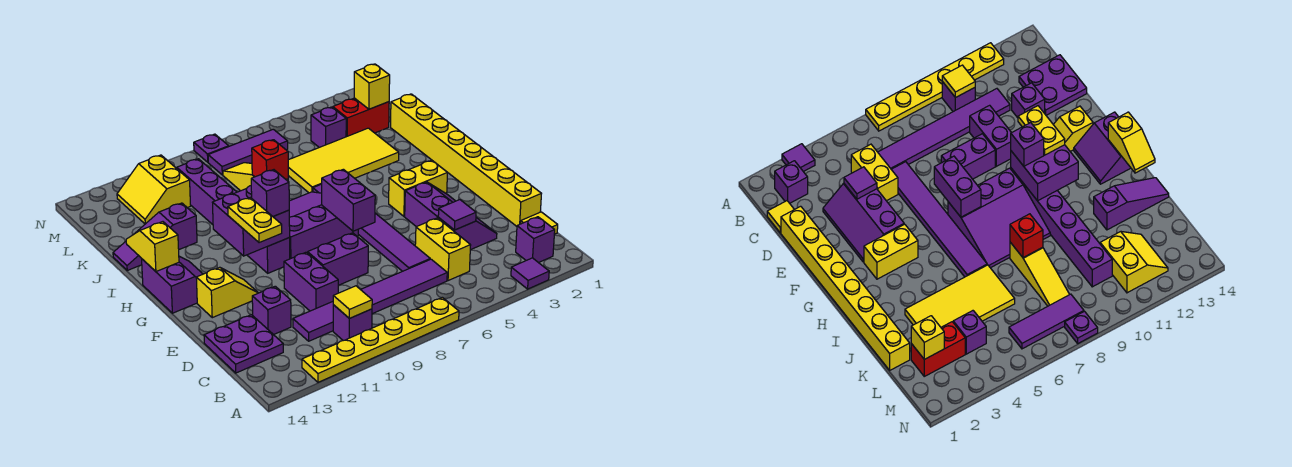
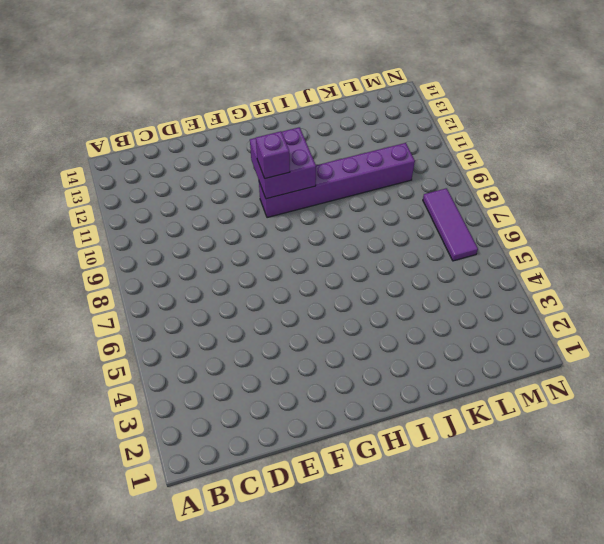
none -> purple 1x1 tile [511,258,549,289]
none -> yellow 1x6 plate [302,297,459,382]
none -> purple 1x1 brick [516,217,555,263]
none -> purple 1x1 brick [333,305,372,341]

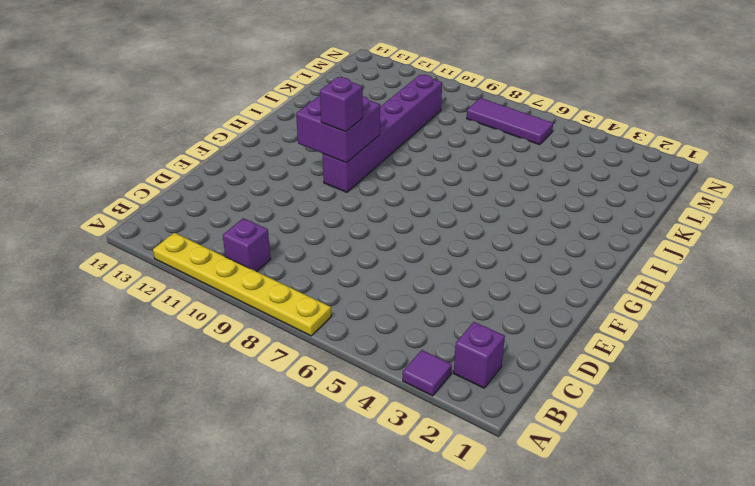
none -> yellow 1x1 tile [521,212,558,234]
none -> yellow 1x2 brick [415,218,471,281]
none -> purple 1x6 tile [293,259,447,341]
none -> purple 2x2 plate [204,315,283,373]

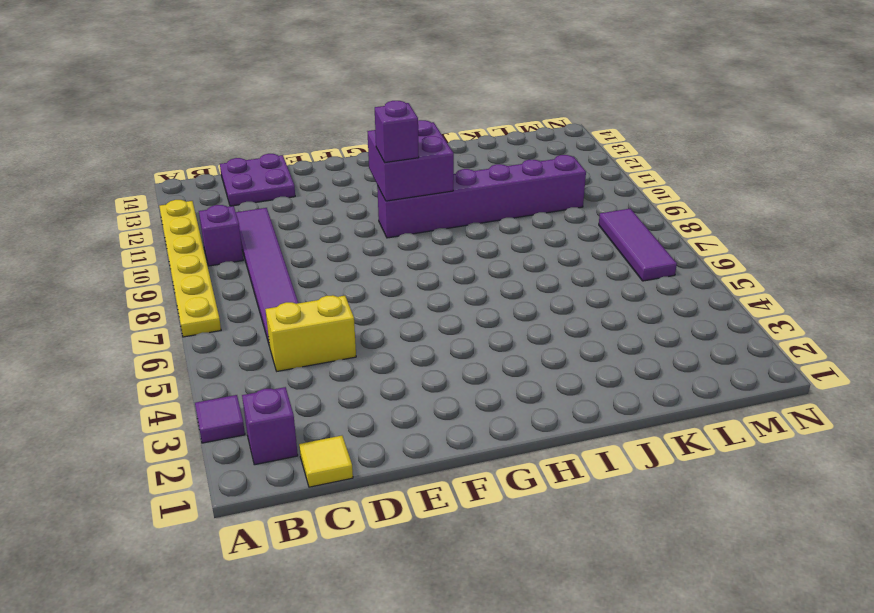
none -> yellow 1x8 brick [391,94,542,226]
none -> purple 2x3 slope [405,182,497,250]
none -> purple 1x6 tile [313,184,430,271]
none -> purple 1x2 brick [284,252,339,311]

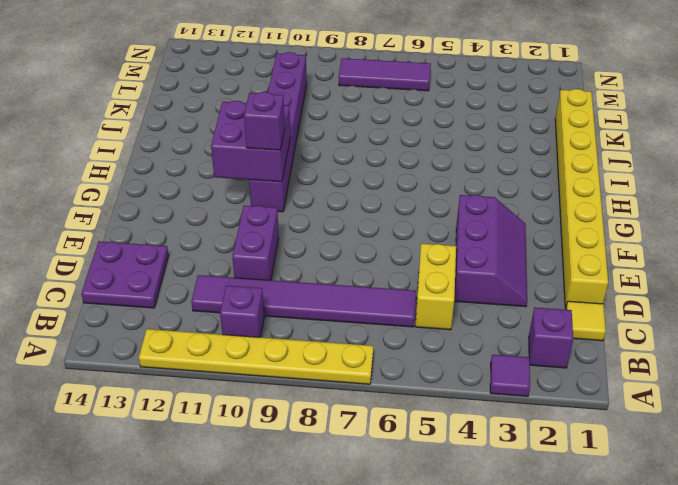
none -> purple 1x6 tile [313,184,430,271]
none -> purple 1x1 brick [252,286,291,335]
none -> purple 1x2 brick [308,233,368,285]
none -> yellow 1x2 slope [196,267,258,318]

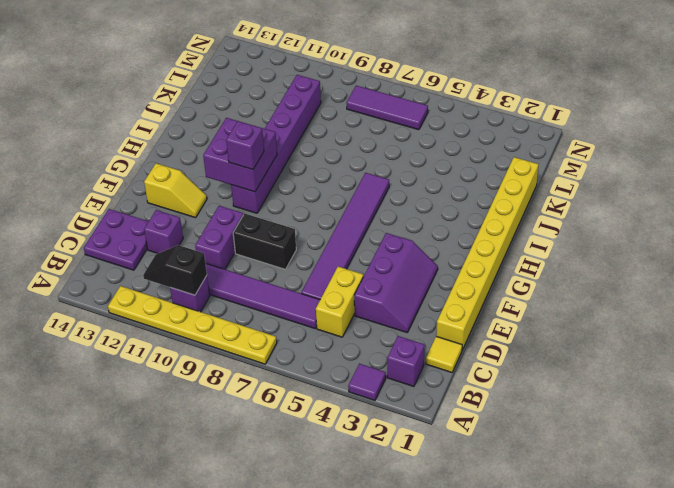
black 1x2 slope [143,245,207,295] -> yellow 1x1 tile [333,286,372,318]
black 1x2 brick [233,214,296,269] -> purple 1x2 brick [308,233,368,285]
none -> yellow 1x2 brick [389,160,447,216]
none -> purple 3x3 slope [289,192,358,259]
none -> purple 2x2 slope [142,256,203,313]
none -> yellow 2x4 tile [288,128,399,193]

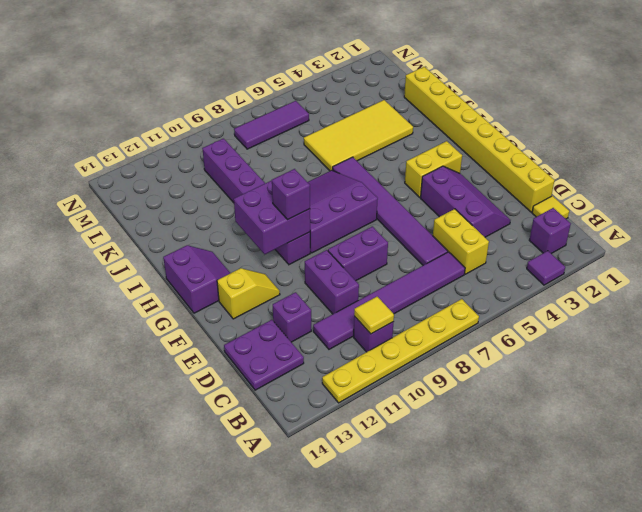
none -> yellow 1x3 slope [223,163,288,191]
none -> purple 1x3 slope [113,203,197,270]
none -> red 1x2 brick [333,98,389,137]
none -> purple 1x1 brick [311,107,346,147]

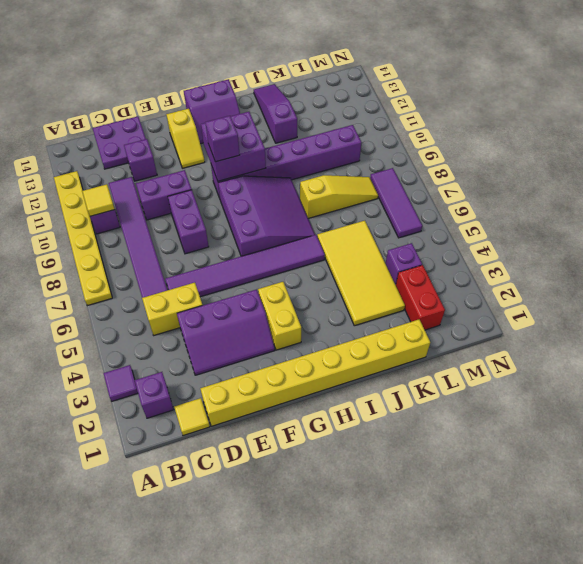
none -> yellow 2x2 slope [117,155,191,224]
none -> purple 1x1 plate [194,134,229,162]
none -> purple 1x1 tile [438,200,476,230]
none -> purple 1x2 brick [322,169,375,231]

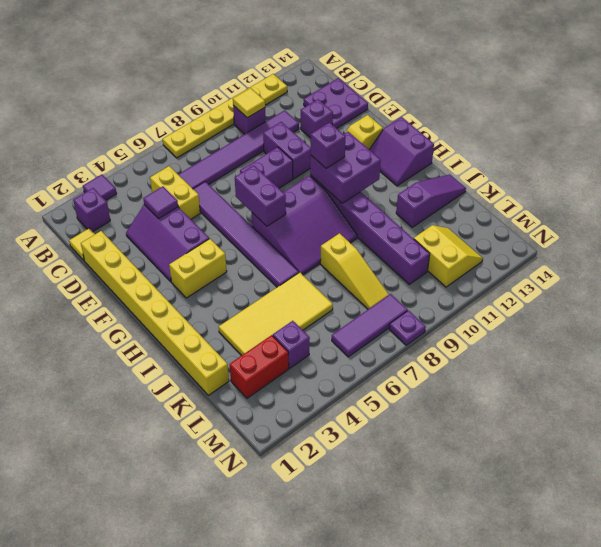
none -> yellow 1x2 slope [126,222,179,272]
none -> red 1x1 brick [252,140,288,179]
none -> yellow 1x1 brick [354,64,390,109]
none -> yellow 1x2 plate [228,198,282,243]

